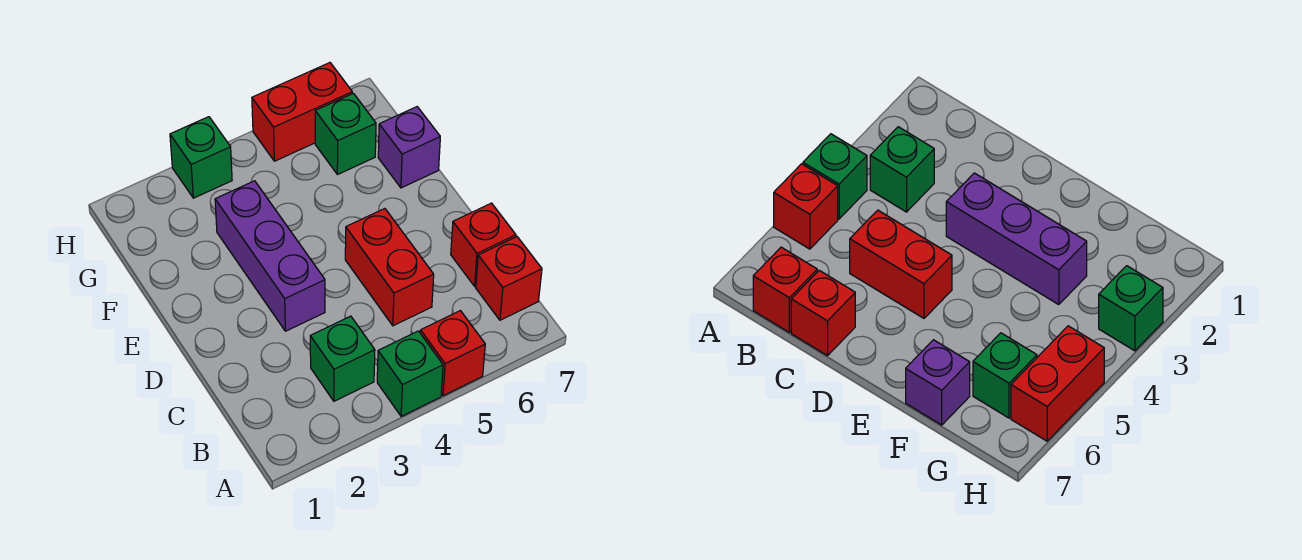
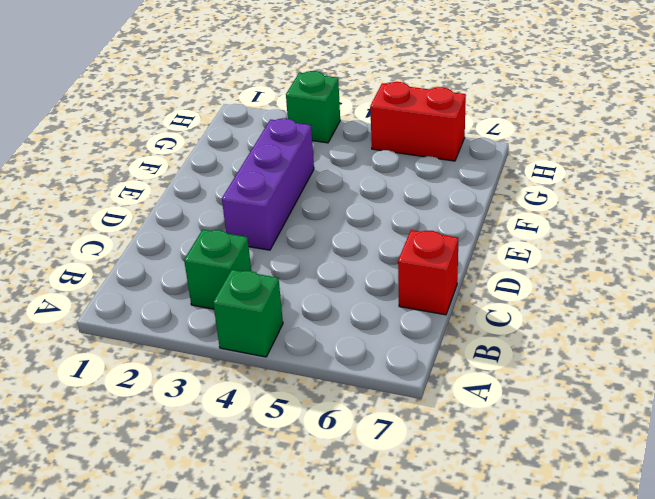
none -> red 1x1 brick [420,311,485,396]
none -> red 1x1 brick [476,237,542,320]

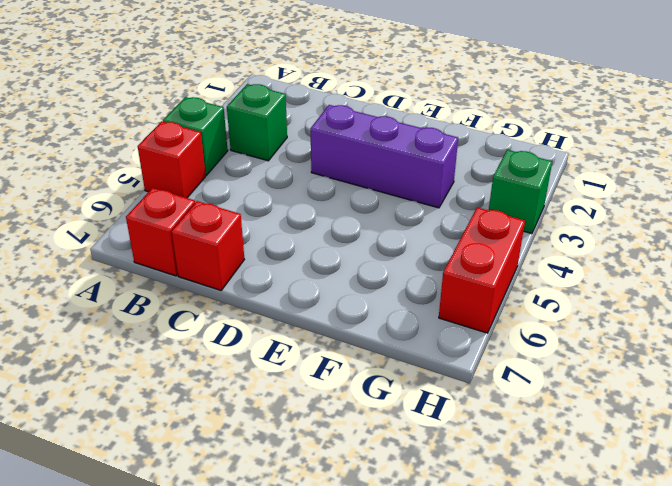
none -> red 1x2 brick [345,209,434,326]
none -> purple 1x1 brick [378,107,440,188]

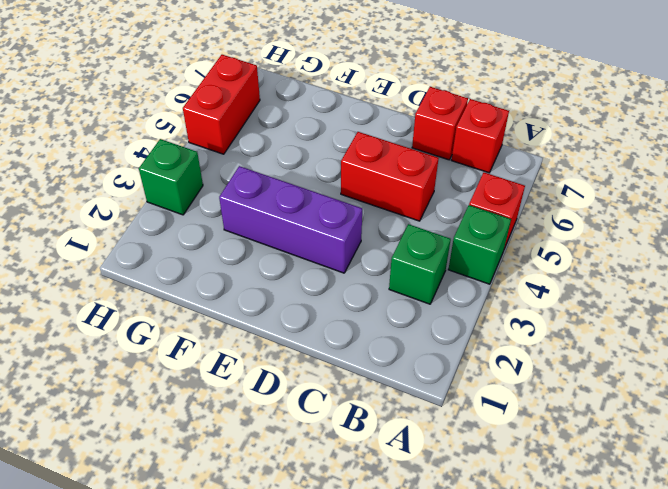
none -> purple 1x1 brick [378,107,440,188]
none -> green 1x1 brick [315,93,376,175]

